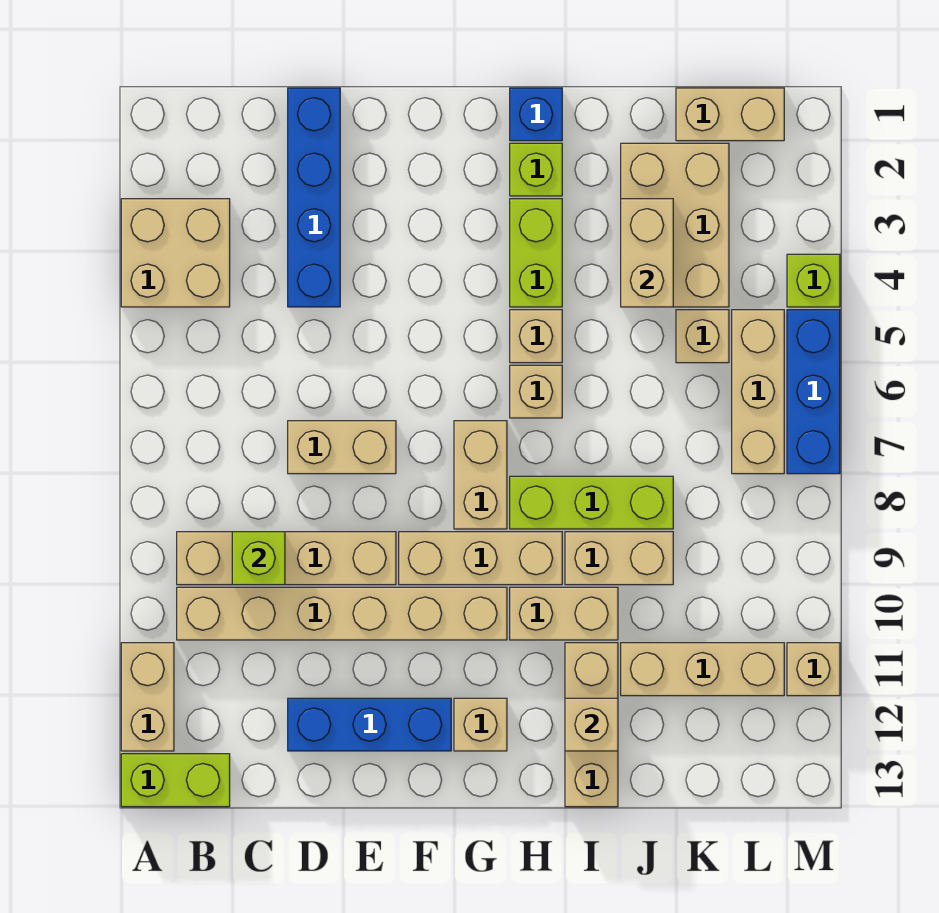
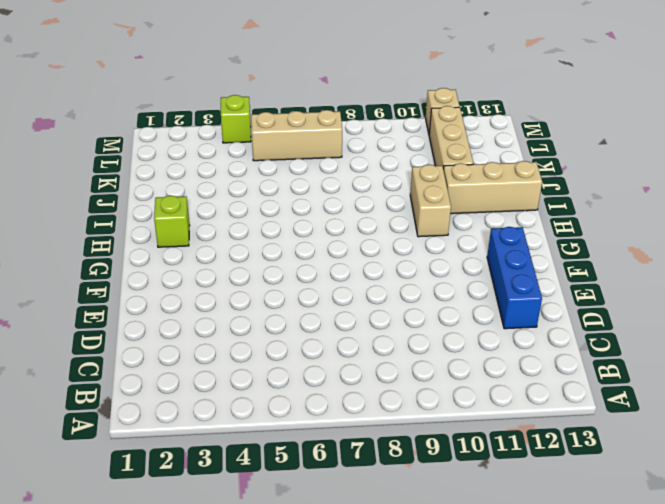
none -> tan 2x2 brick [121,199,230,307]
none -> tan 1x2 brick [121,643,174,751]
none -> lime 1x2 brick [121,754,230,807]
none -> tan 1x4 brick [177,532,396,585]

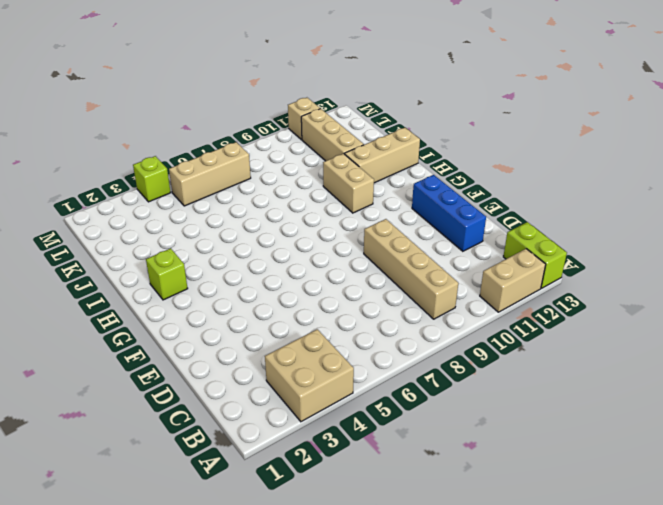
none -> tan 1x6 brick [177,587,507,640]
none -> blue 1x4 brick [288,88,340,307]
none -> tan 1x2 brick [288,421,396,474]
none -> tan 1x3 brick [399,532,562,585]

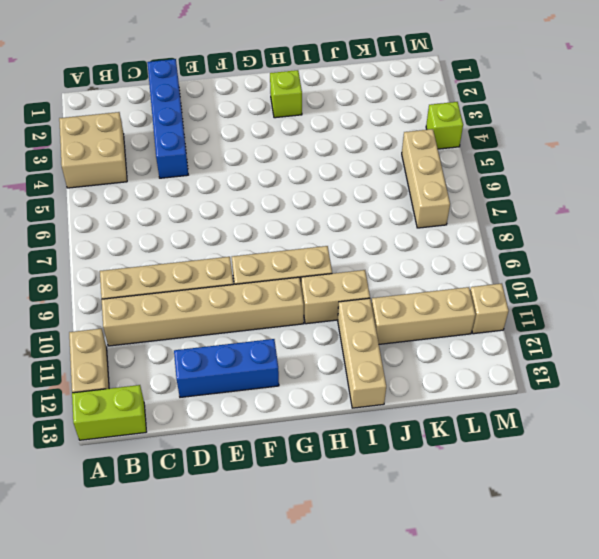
none -> tan 1x2 brick [288,421,396,474]
none -> tan 1x2 brick [454,421,507,529]
none -> tan 1x1 brick [454,698,507,751]
none -> blue 1x1 brick [510,88,562,141]

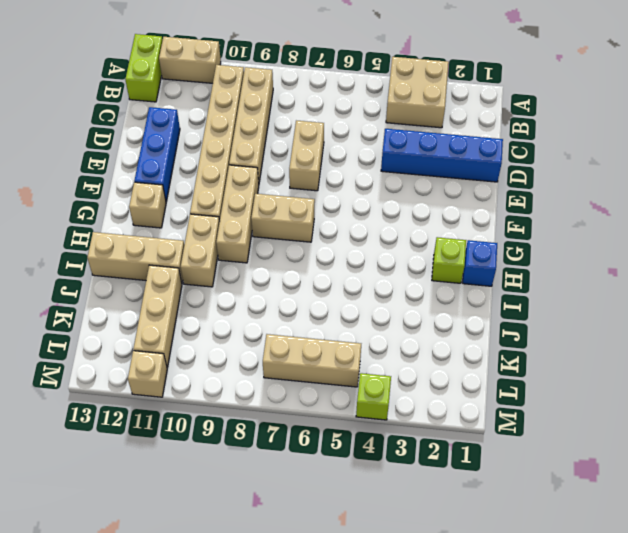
none -> lime 1x2 brick [510,199,562,307]
none -> tan 1x1 brick [510,310,562,363]
none -> tan 1x1 brick [510,365,562,418]
none -> lime 1x3 brick [510,476,673,529]

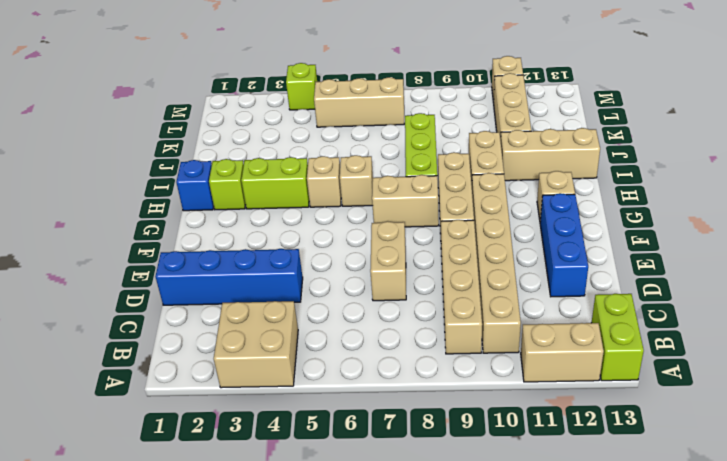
none -> tan 1x2 brick [565,532,673,585]
none -> tan 2x3 brick [621,143,729,307]
none -> tan 1x2 brick [676,88,784,141]
none -> tan 1x1 brick [676,310,729,363]

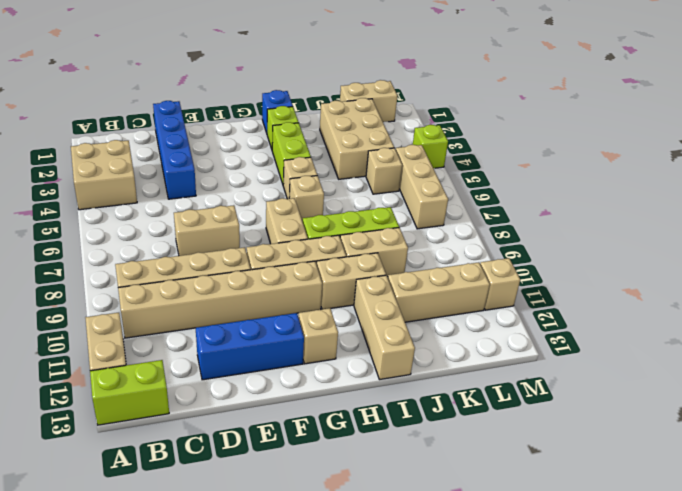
none -> blue 1x3 brick [787,310,840,474]
none -> lime 1x1 brick [232,532,285,585]
none -> tan 1x1 brick [565,698,618,751]
none -> tan 1x2 brick [621,199,673,307]

